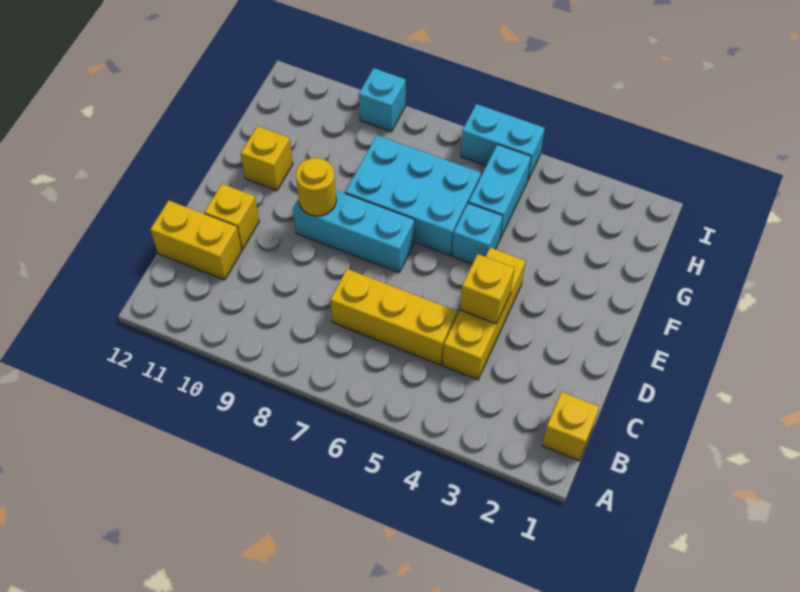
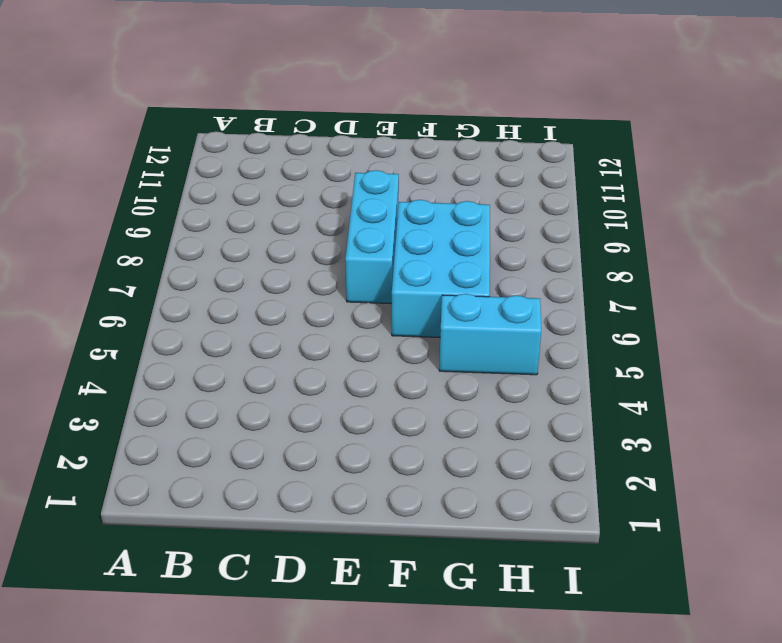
none -> yellow 1x1 brick [542,392,599,461]
none -> yellow 1x3 brick [442,247,525,380]
none -> yellow 1x3 brick [330,269,457,365]

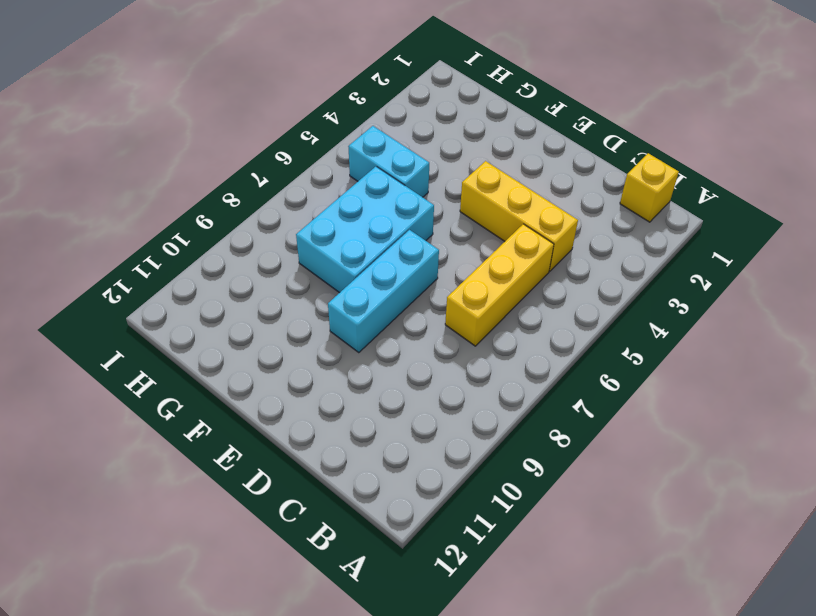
none -> yellow 1x2 brick [150,201,242,280]
none -> yellow 1x1 brick [204,184,259,249]
none -> cyan 1x1 brick [452,203,503,264]

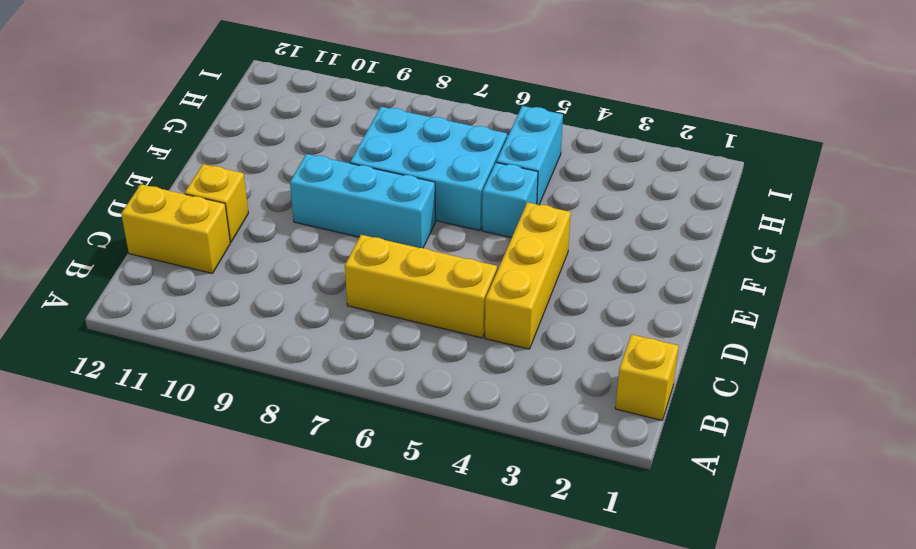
none -> yellow 1x1 brick [241,126,293,191]
none -> cyan 1x2 brick [461,104,545,180]
none -> cyan 1x1 brick [359,68,406,132]

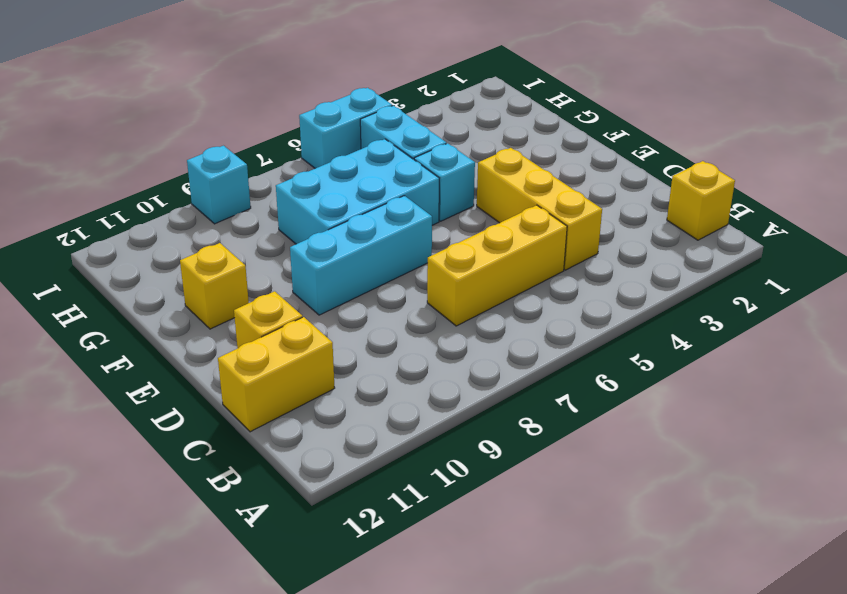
none -> yellow 1x1 brick [460,254,515,324]
none -> yellow 1x1 round brick [296,158,336,216]

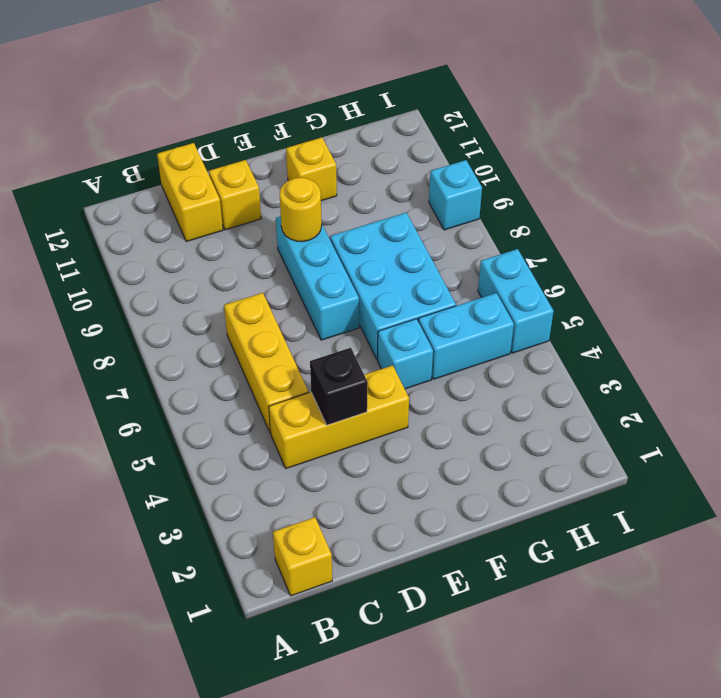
black 1x1 brick [310,348,367,425] -> yellow 1x1 brick [460,254,515,324]

